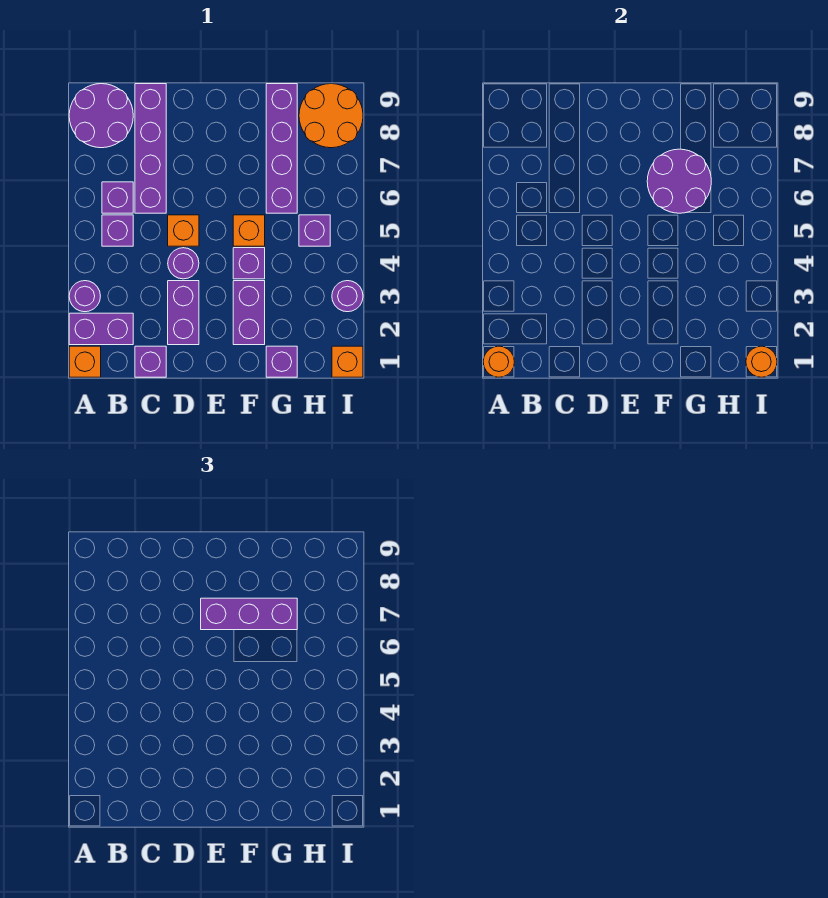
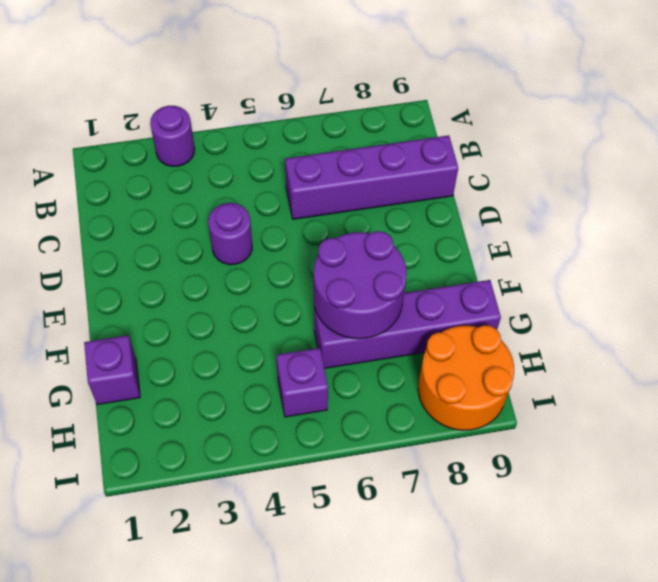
none -> orange 1x1 brick [69,346,101,377]
none -> purple 1x2 brick [69,313,133,345]
none -> purple 2x2 round brick [69,84,133,148]

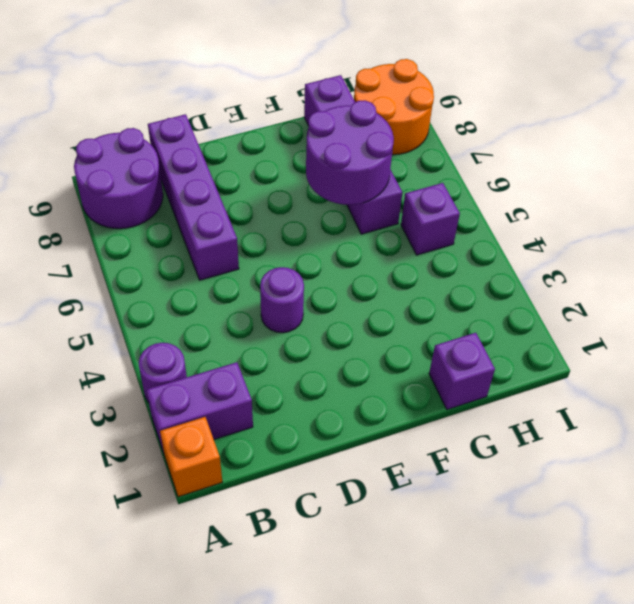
none -> purple 1x1 brick [102,215,133,246]
none -> purple 1x1 brick [102,182,133,213]
none -> purple 1x1 brick [135,346,166,377]

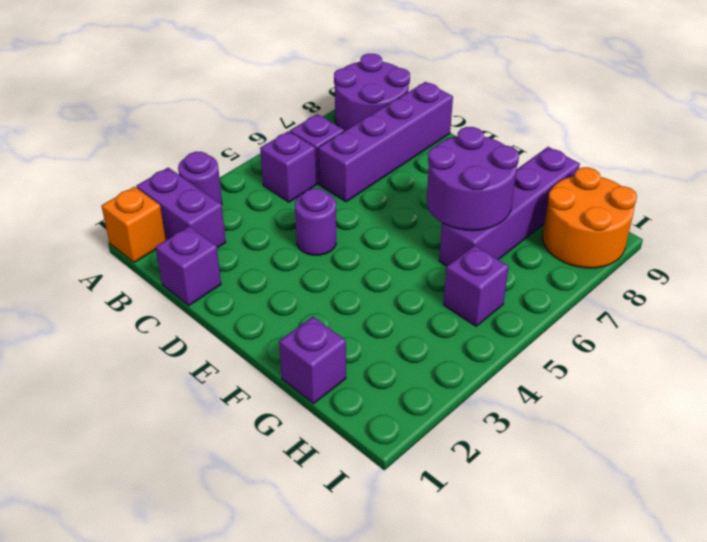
none -> purple 1x2 brick [168,281,199,345]
none -> orange 1x1 brick [168,215,199,246]
none -> purple 1x2 brick [233,281,265,345]

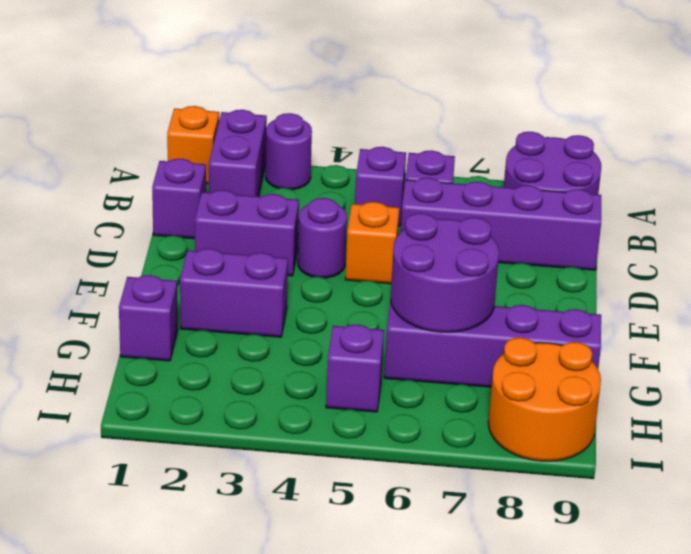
none -> purple 1x1 brick [233,248,265,279]
none -> orange 1x1 brick [233,215,265,246]
none -> orange 1x1 brick [332,346,363,377]

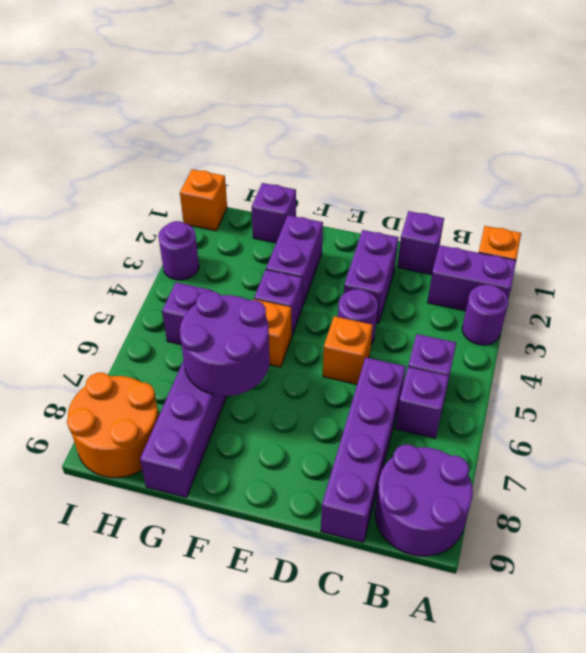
none -> orange 1x1 round brick [483,346,514,377]
none -> orange 1x1 round brick [746,346,777,377]
none -> purple 1x3 brick [201,598,297,630]

